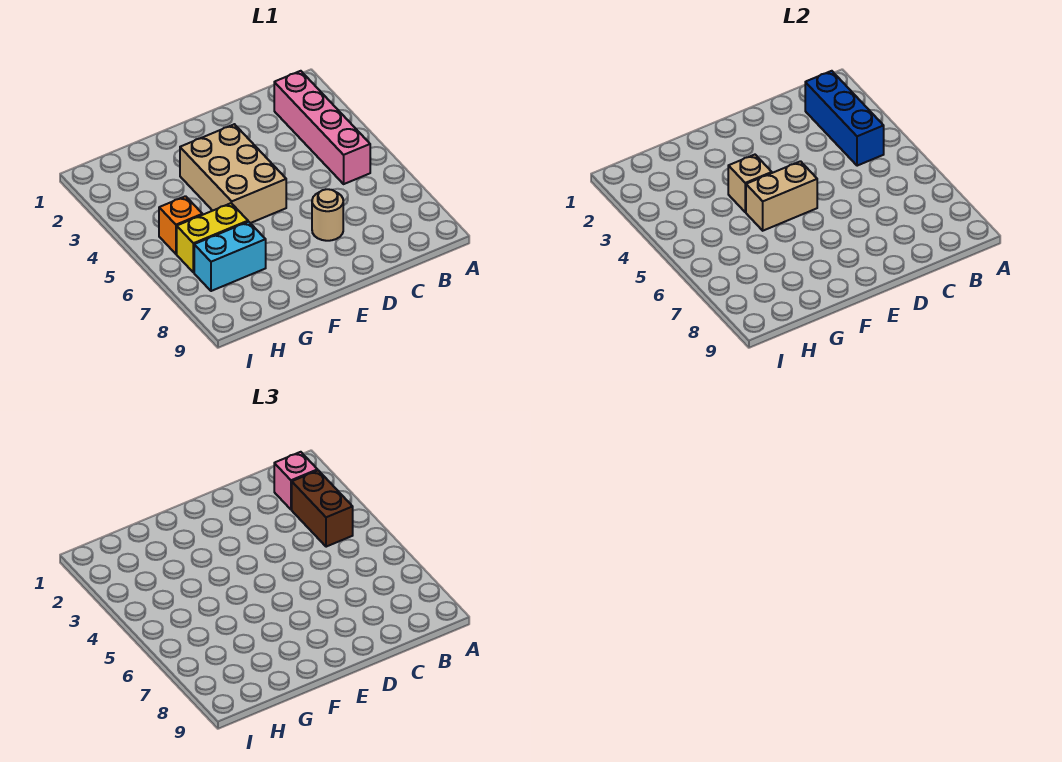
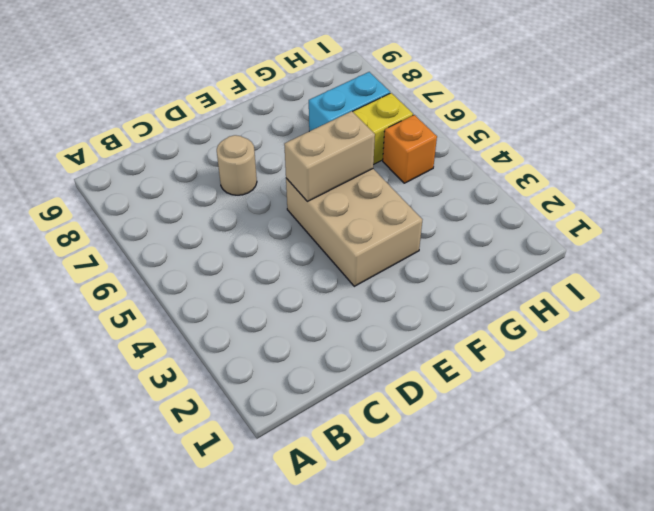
none -> pink 1x4 brick [274,71,370,184]
none -> blue 1x3 brick [805,71,884,166]

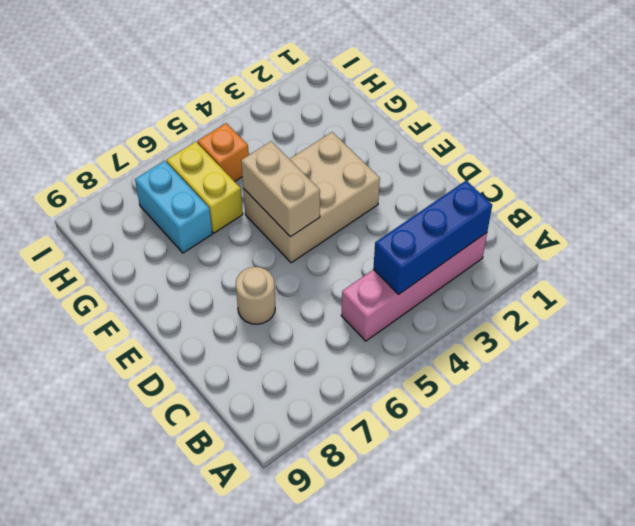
none -> tan 1x1 brick [728,155,772,212]
none -> pink 1x1 brick [274,452,318,510]

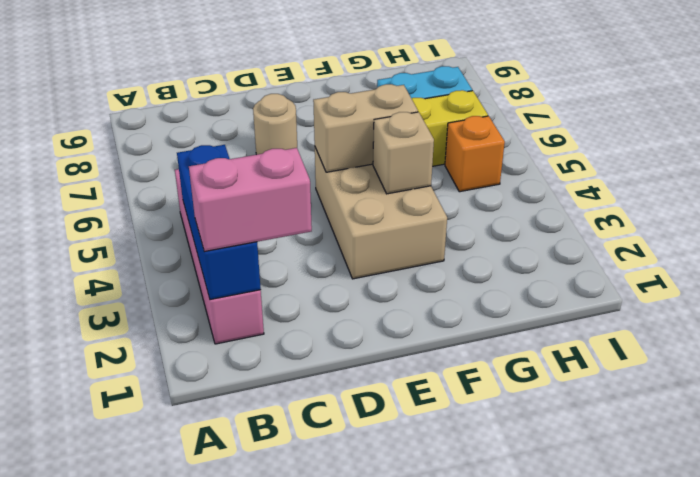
pink 1x2 brick [189,148,312,252] -> pink 1x1 brick [274,452,318,510]
none -> brown 1x2 brick [292,470,353,547]

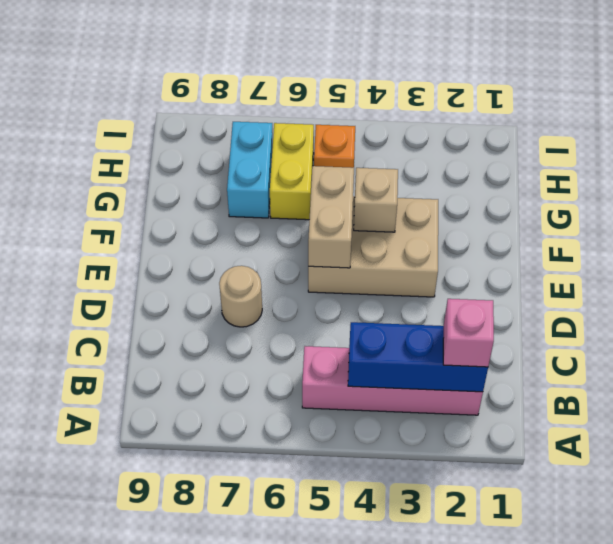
none -> brown 1x2 brick [292,470,353,547]

